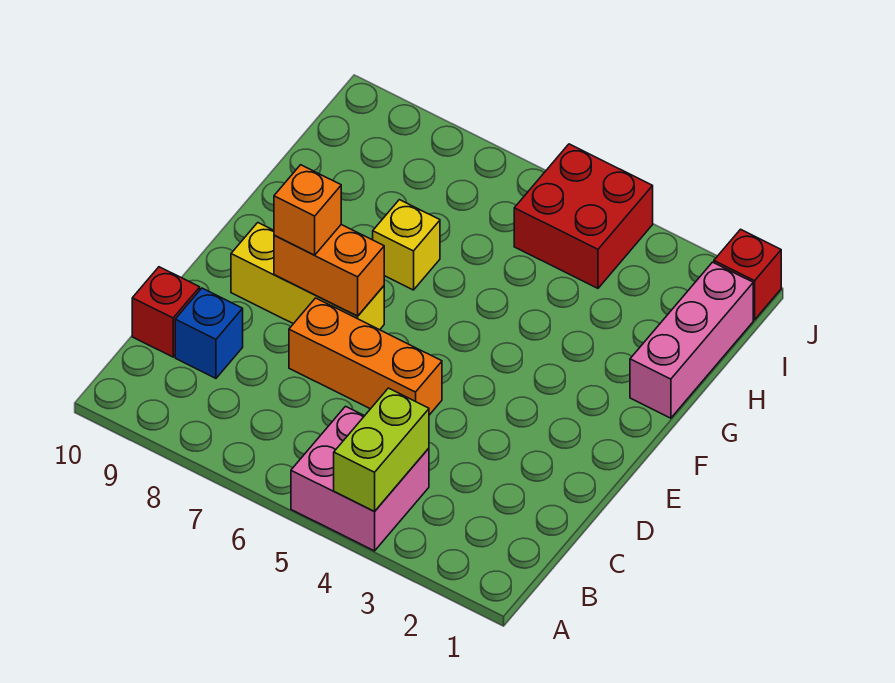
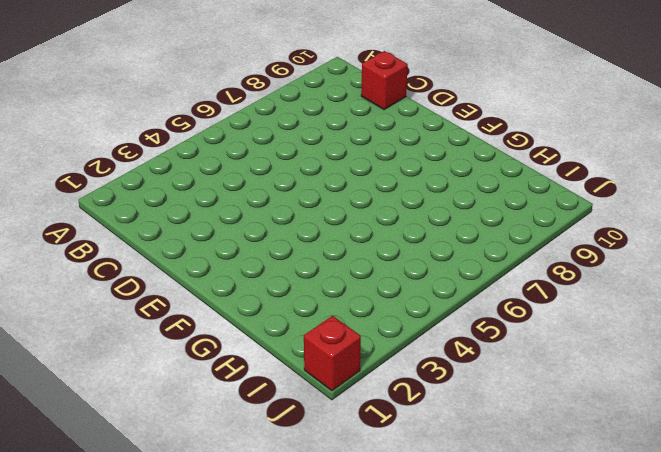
none -> pink 2x2 brick [291,406,429,551]
none -> blue 1x1 brick [175,288,243,378]
none -> orange 1x3 brick [289,298,442,415]

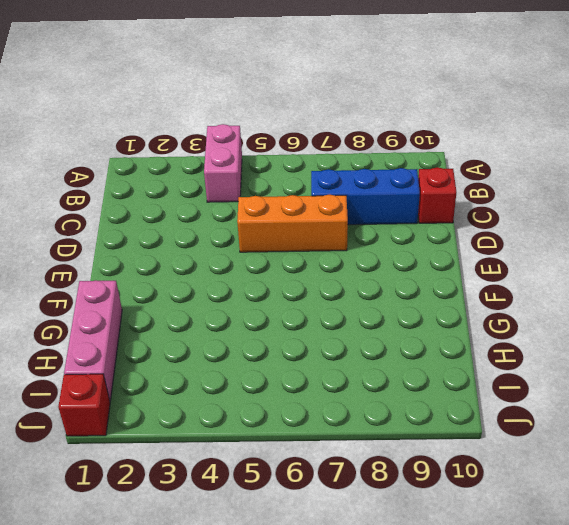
pink 1x2 brick [204,124,242,202] -> pink 2x2 brick [291,406,429,551]
blue 1x3 brick [311,168,420,225] -> blue 1x1 brick [175,288,243,378]
none -> yellow 1x3 brick [231,223,384,330]
none -> yellow 1x1 brick [373,200,440,290]
none -> red 2x2 brick [514,144,653,288]

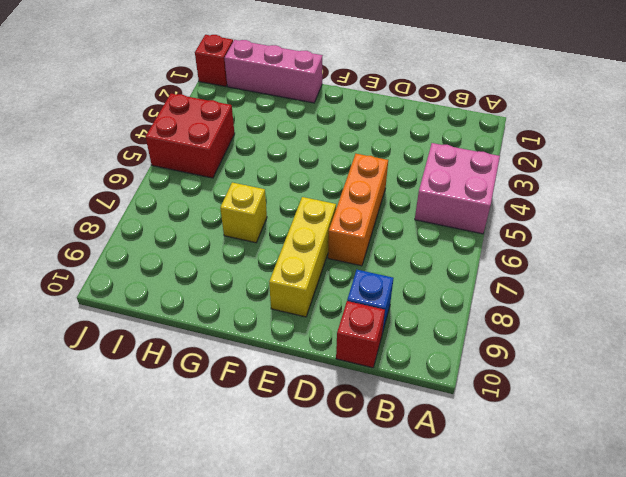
none -> lime 1x2 brick [334,388,429,512]
none -> orange 1x2 brick [274,225,384,316]
none -> orange 1x1 brick [274,165,341,255]

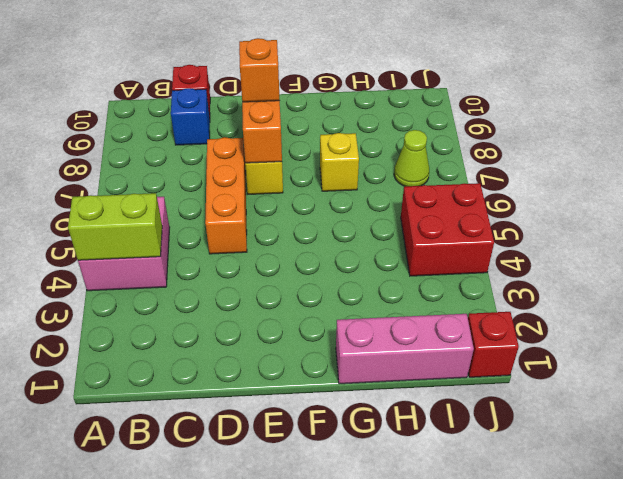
lime 1x1 cone [394,130,429,186] -> none

